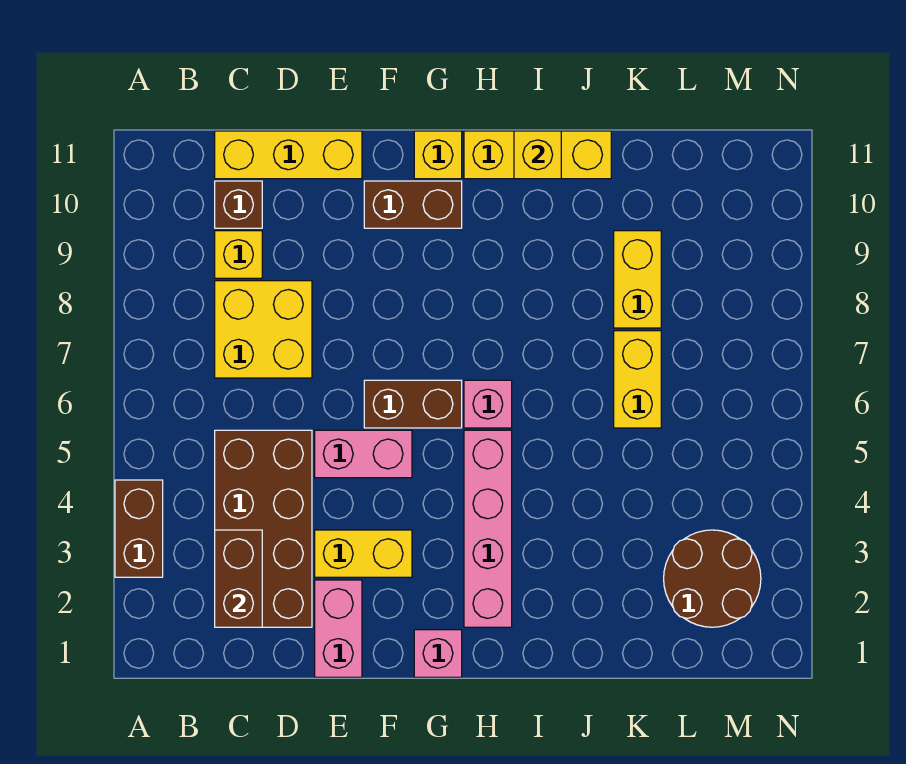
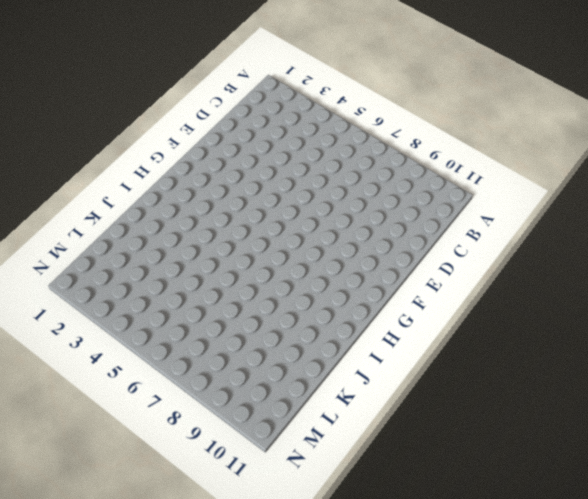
none -> brown 1x2 brick [115,480,163,577]
none -> brown 2x4 brick [215,430,312,627]
none -> yellow 2x2 brick [215,281,312,378]

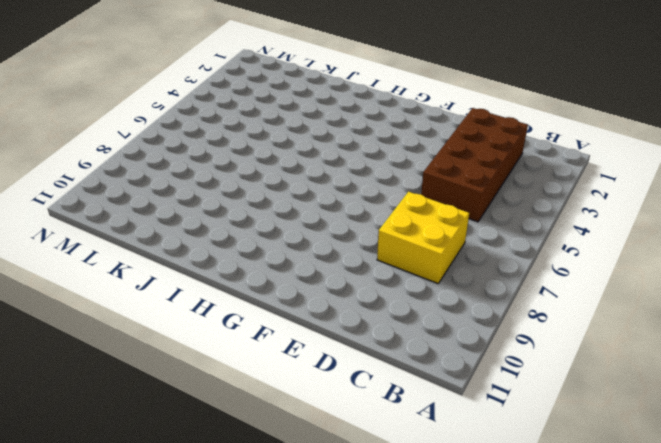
none -> brown 1x2 brick [115,480,163,577]
none -> yellow 1x1 brick [215,231,262,278]
none -> brown 1x1 brick [215,181,262,228]

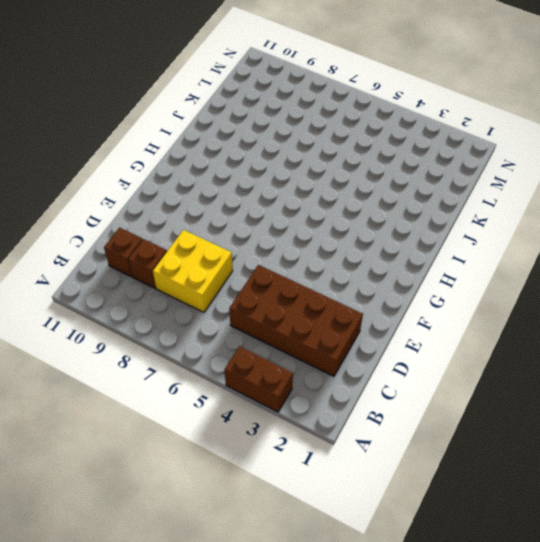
brown 1x1 brick [128,239,167,288] -> yellow 1x1 brick [215,231,262,278]
none -> yellow 1x3 brick [215,131,362,179]
none -> pink 1x2 brick [315,580,362,677]
none -> yellow 1x2 brick [315,530,412,577]

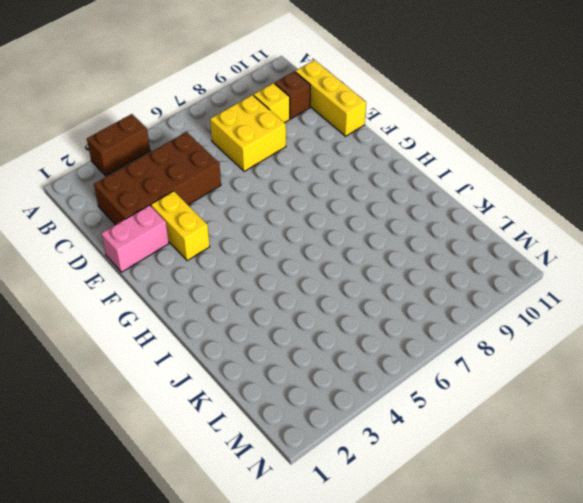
none -> pink 1x2 brick [315,430,412,478]
none -> brown 1x2 brick [364,380,462,428]
none -> brown 1x2 brick [364,181,462,228]

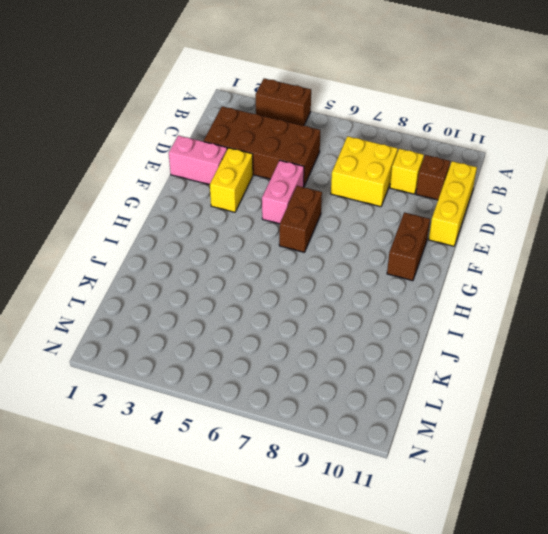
none -> pink 1x1 brick [414,630,462,677]
none -> yellow 1x1 brick [414,131,462,179]
none -> pink 1x4 brick [464,430,512,627]

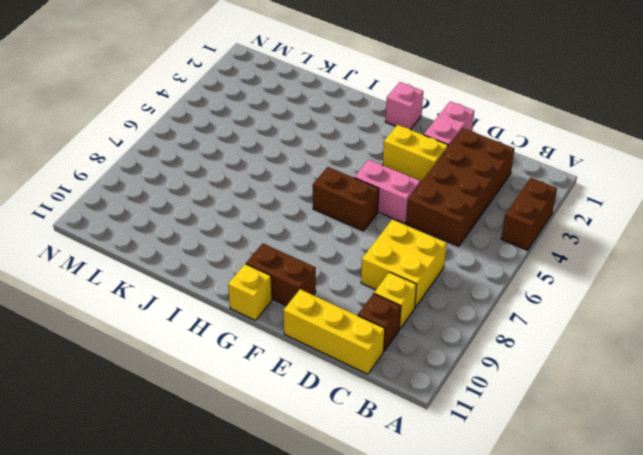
none -> pink 1x4 brick [464,430,512,627]
none -> pink 1x1 brick [464,380,512,428]
none -> yellow 1x3 brick [464,131,611,179]

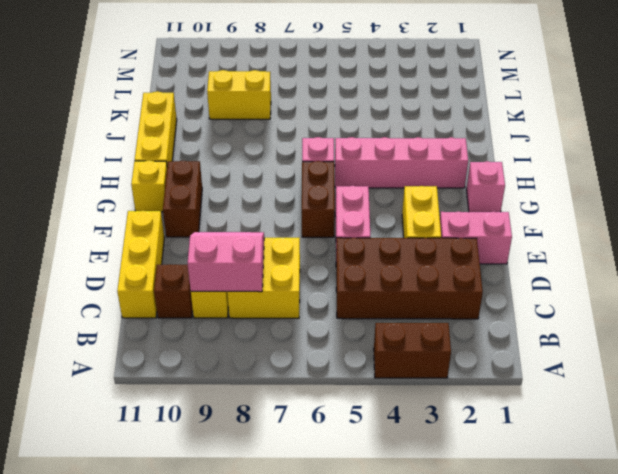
pink 2x2 slope [188,232,264,292] -> none
none -> yellow 1x2 brick [614,331,661,428]
none -> brown 2x2 round brick [664,530,761,627]
none -> brown 1x2 brick [215,530,262,627]

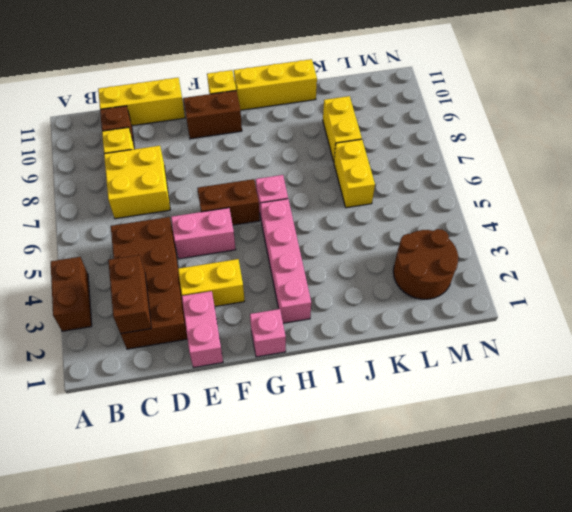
none -> yellow 1x1 brick [514,131,561,179]

